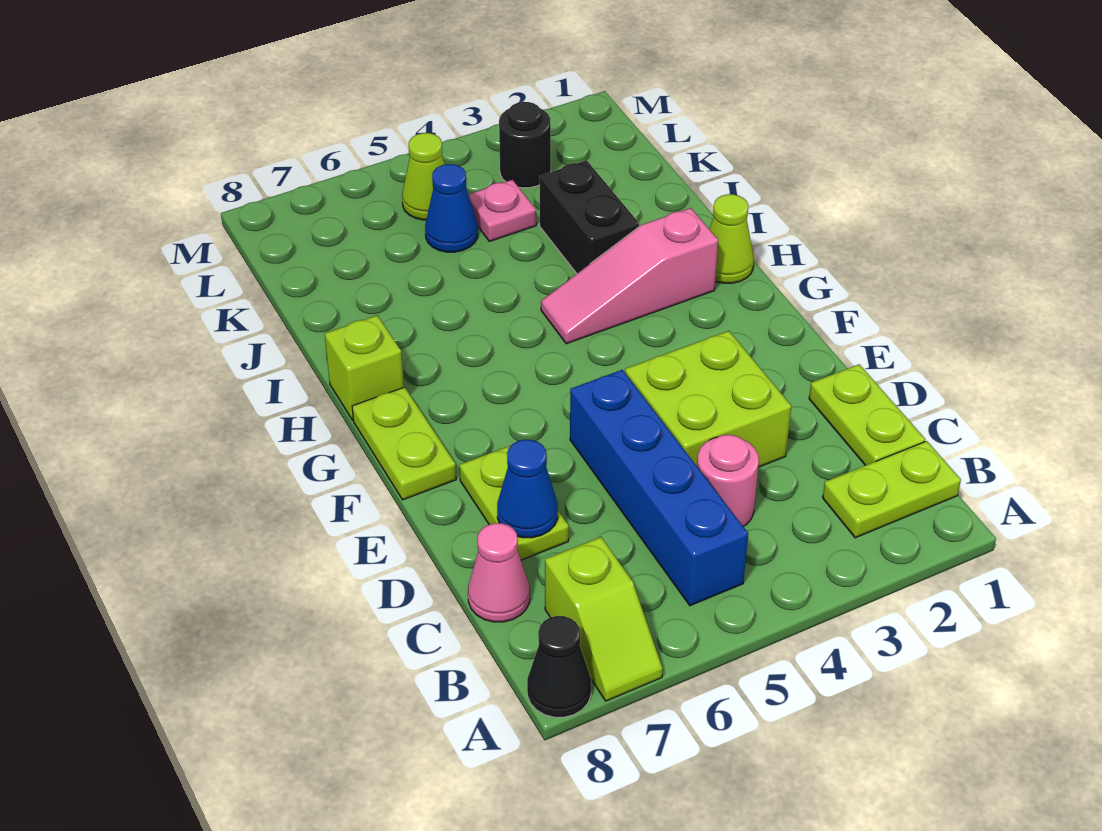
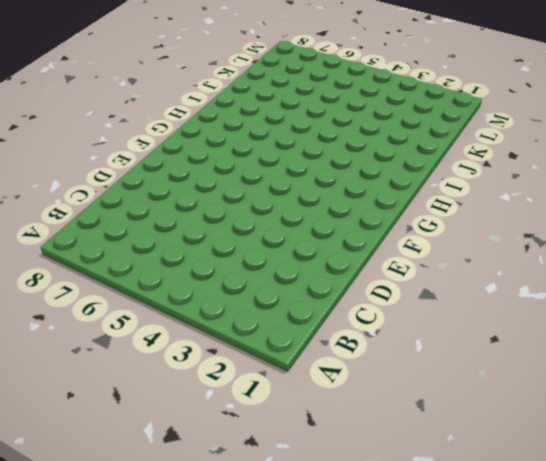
none -> lime 1x2 slope [545,537,663,701]
none -> black 1x1 cone [527,616,591,717]
none -> lime 1x2 plate [823,441,961,538]

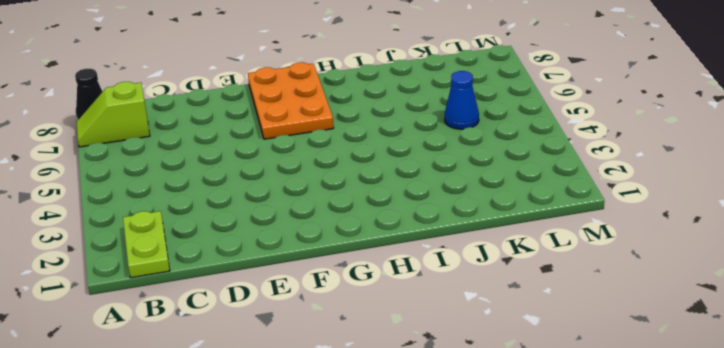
orange 2x3 plate [248,62,334,139] -> lime 1x2 plate [352,387,456,500]
none -> blue 1x4 brick [570,370,748,606]
none -> lime 1x2 plate [809,364,925,465]
none -> pink 1x1 round brick [697,435,759,526]

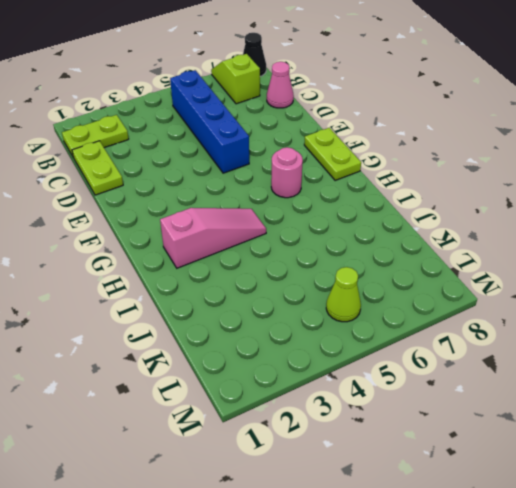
pink 1x1 round brick [271,147,303,198] -> pink 1x1 round brick moved to [697,435,759,526]
none -> lime 2x2 brick [625,331,791,467]
none -> lime 1x2 plate [460,446,569,560]
none -> lime 1x1 cone [710,194,754,283]

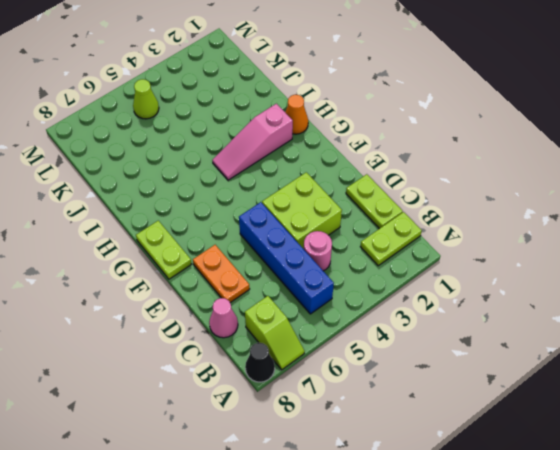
orange 1x2 plate [193,245,250,303] -> lime 1x2 plate [460,446,569,560]
orange 1x1 cone [285,95,308,134] -> lime 1x1 cone [710,194,754,283]
none -> lime 1x1 brick [325,315,404,420]
none -> black 1x2 brick [540,160,639,273]
none -> pink 1x1 plate [468,180,536,241]

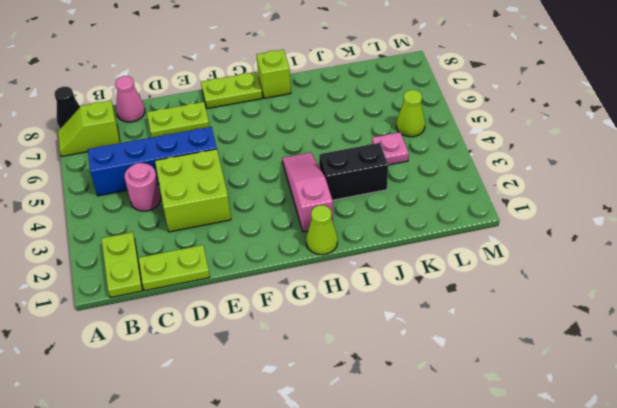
none -> blue 1x1 cone [425,164,478,252]
none -> black 1x1 round brick [499,102,551,188]
none -> blue 1x1 cone [497,440,558,538]

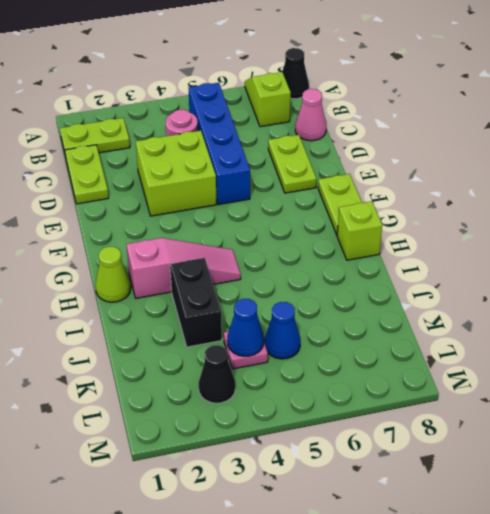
blue 1x1 cone [227,299,264,356] -> blue 1x1 cone moved to [497,440,558,538]
black 1x1 cone [198,345,235,403] -> black 1x1 round brick [499,102,551,188]
none -> lime 1x1 cone [402,133,445,220]

